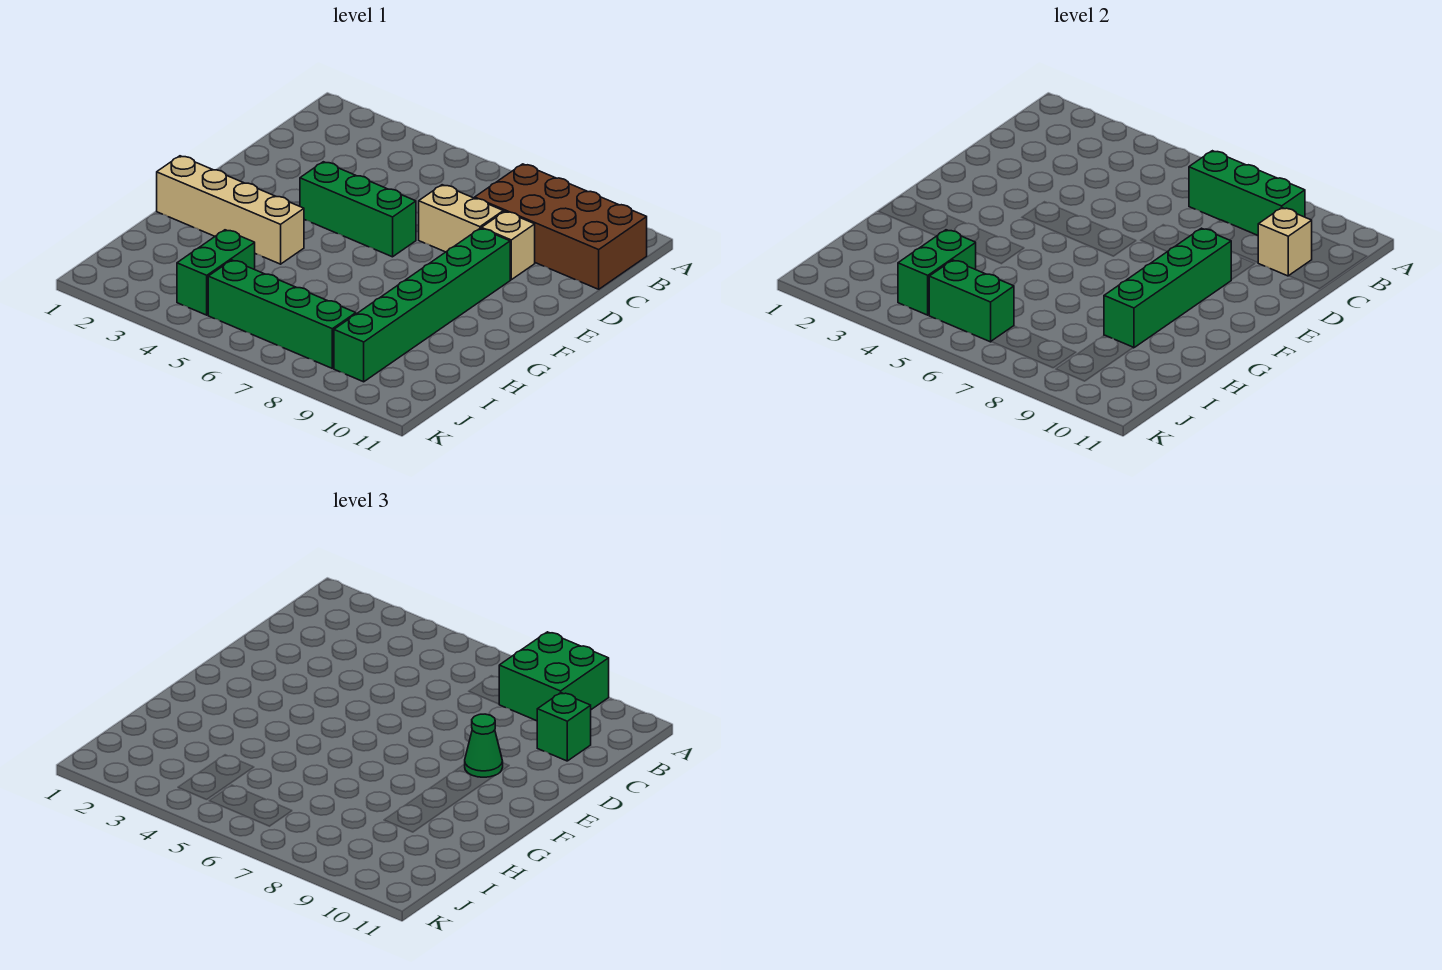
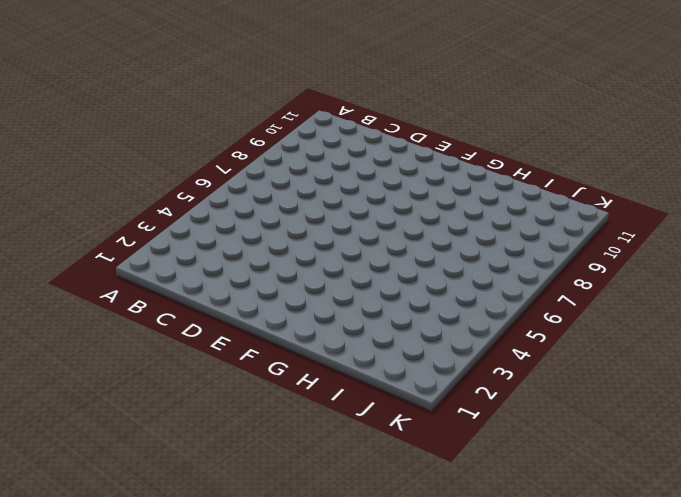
none -> brown 2x4 brick [475,164,647,289]
none -> tan 1x2 brick [419,185,503,252]
none -> tan 1x1 brick [481,211,535,280]

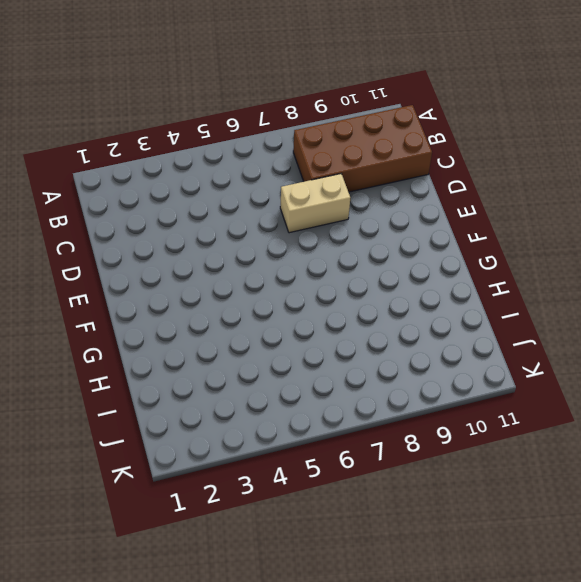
none -> tan 1x1 brick [481,211,535,280]
none -> green 1x3 brick [300,162,416,257]
none -> green 1x6 brick [334,228,510,382]

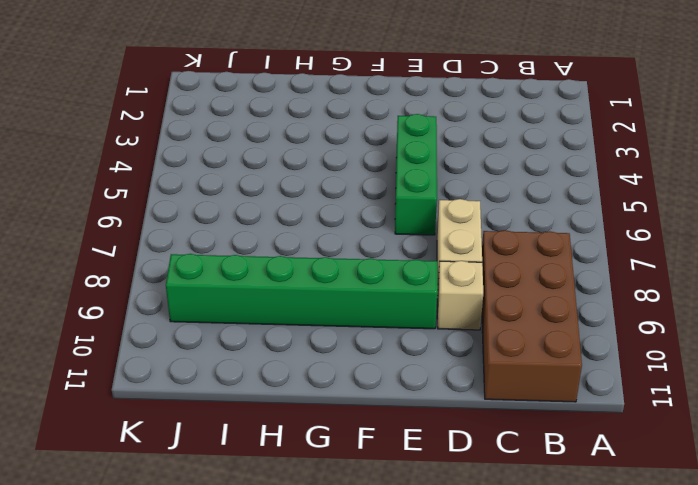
none -> tan 1x4 brick [157,156,304,264]
none -> green 1x2 brick [177,230,255,315]
none -> green 1x4 brick [208,260,356,368]

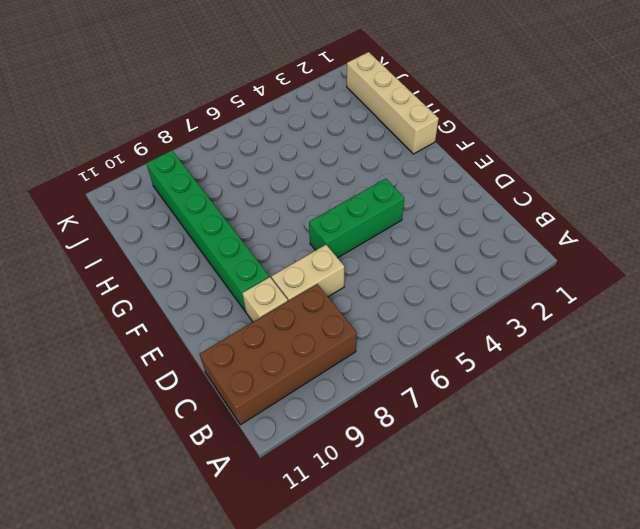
tan 1x4 brick [347,52,439,154] -> tan 1x4 brick turned to [157,156,304,264]
none -> green 1x2 brick [177,230,255,315]
none -> green 1x4 brick [208,260,356,368]
none -> green 1x3 brick [1189,151,1305,235]

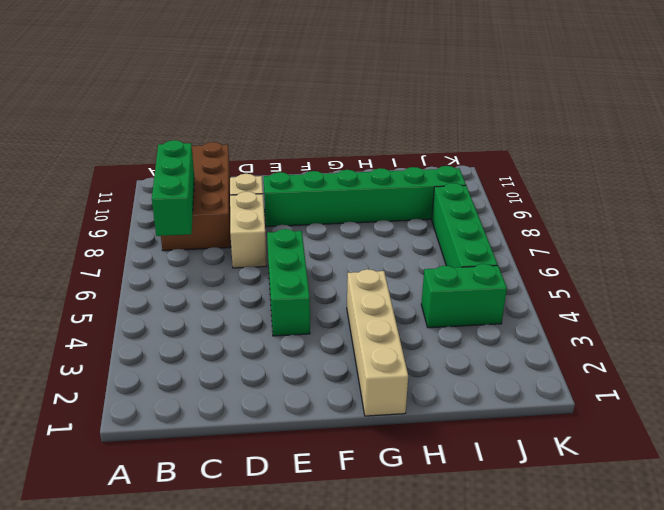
none -> tan 1x1 brick [1258,208,1312,276]
none -> green 1x4 brick [1104,228,1232,348]
none -> green 1x2 brick [898,230,976,315]

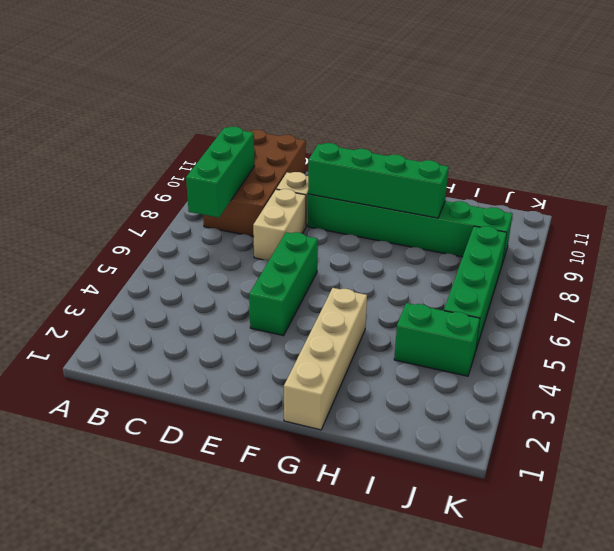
none -> tan 1x1 brick [1258,208,1312,276]
none -> green 1x2 brick [898,230,976,315]
none -> green 1x2 brick [929,260,1014,342]

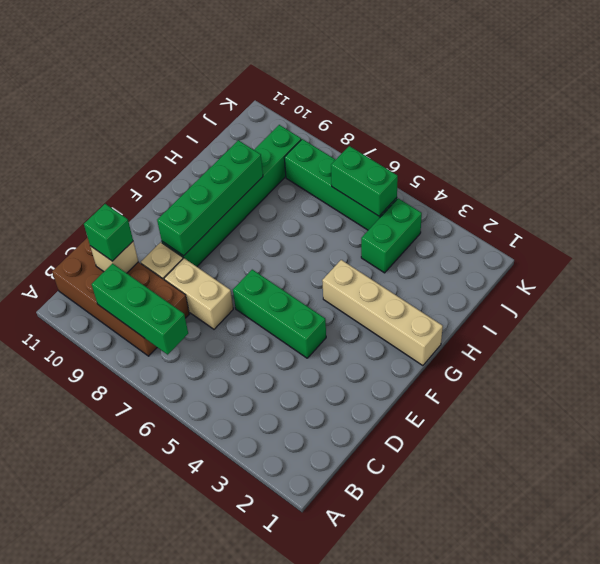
none -> green 1x2 brick [898,230,976,315]
none -> green 2x2 brick [499,632,609,721]
none -> green 1x1 cone [465,714,503,777]

